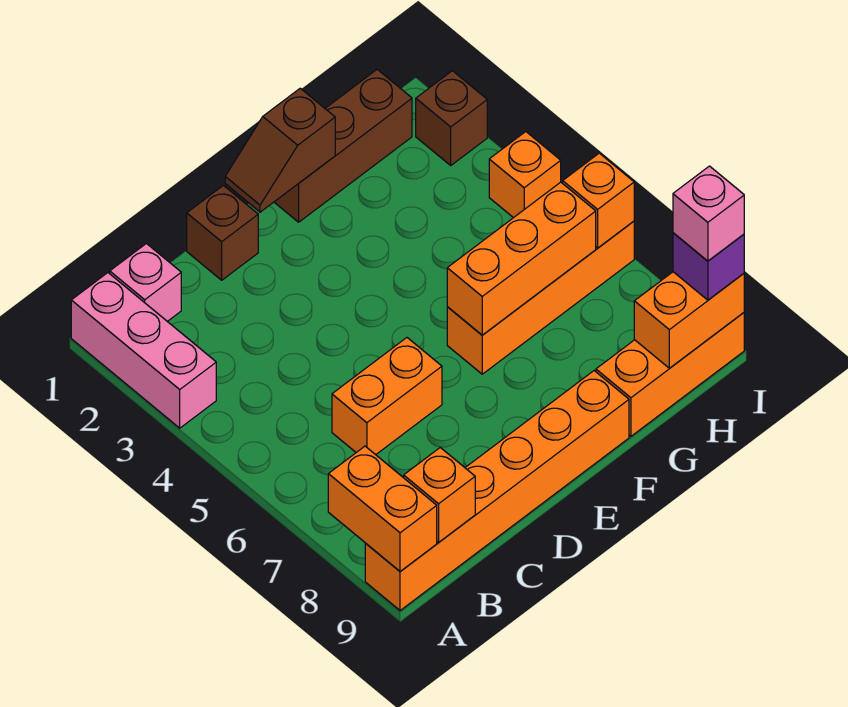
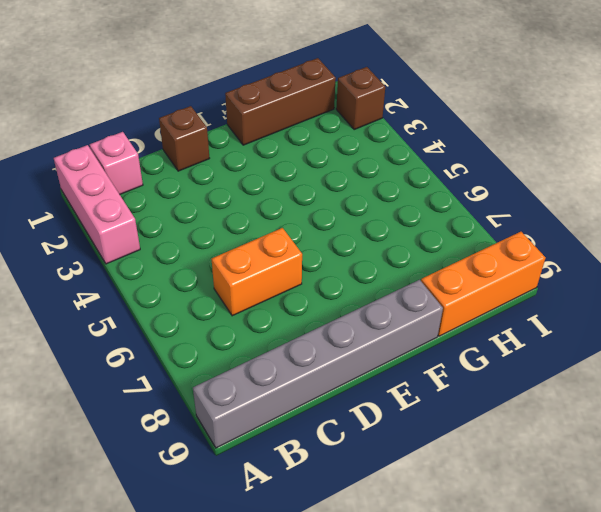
grey 1x6 brick [193,280,443,448] -> orange 1x6 brick [365,371,629,611]
none -> orange 1x4 brick [447,221,634,374]
none -> orange 1x1 brick [489,132,561,218]
none -> orange 1x2 brick [328,446,437,571]

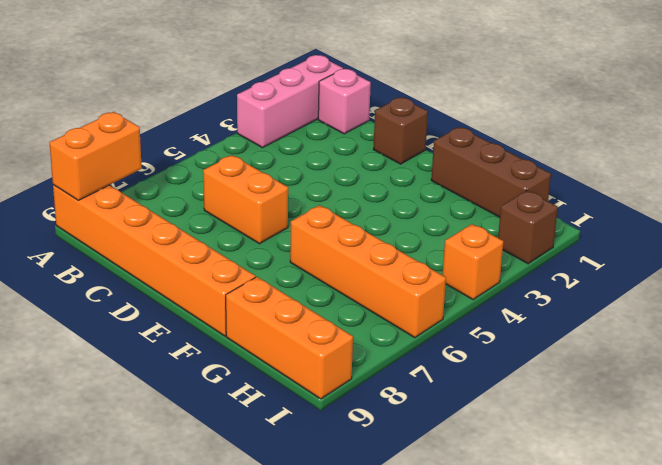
none -> orange 1x1 brick [404,448,475,542]
none -> brown 1x2 slope [225,88,335,212]
none -> orange 1x3 brick [447,182,596,335]

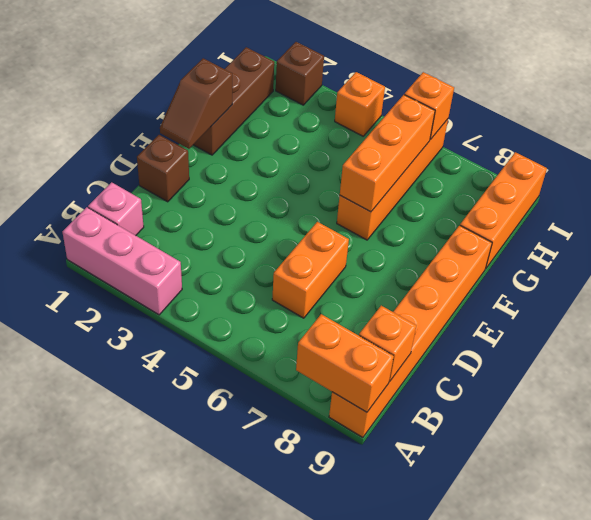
none -> orange 1x2 brick [634,272,744,368]
none -> purple 1x1 brick [673,233,744,300]
none -> pink 1x1 brick [673,166,744,261]

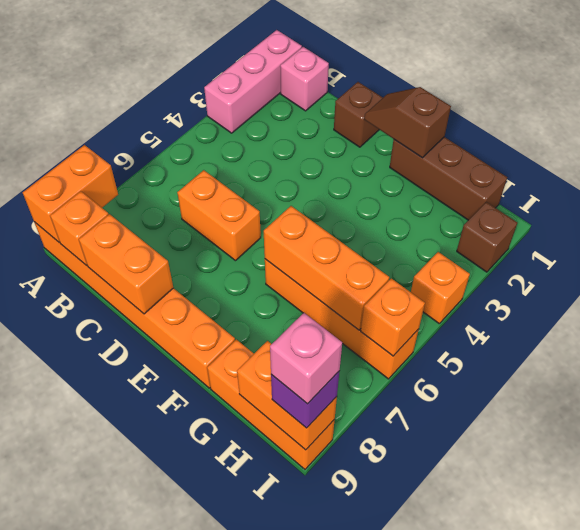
orange 1x2 brick [79,214,173,314] -> none

